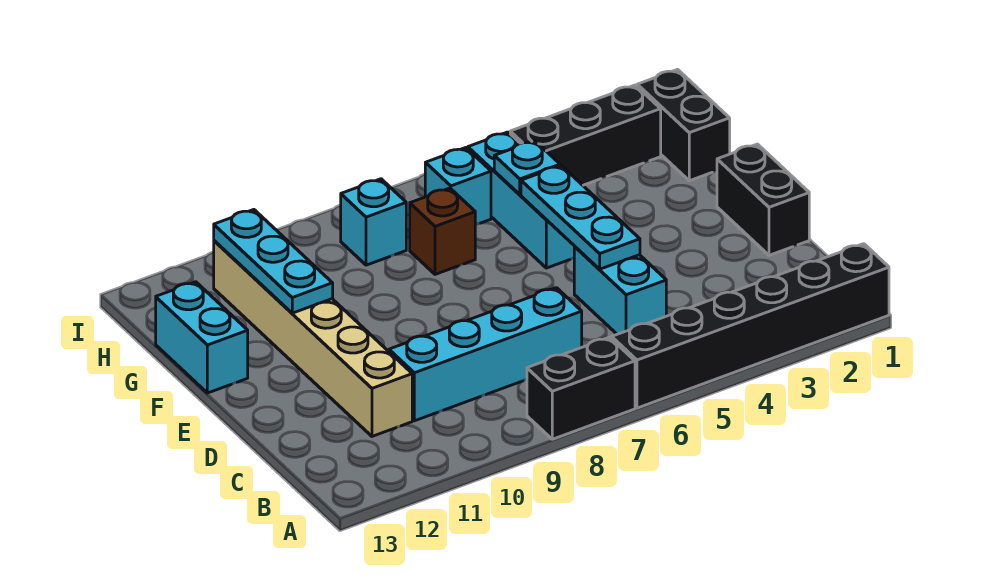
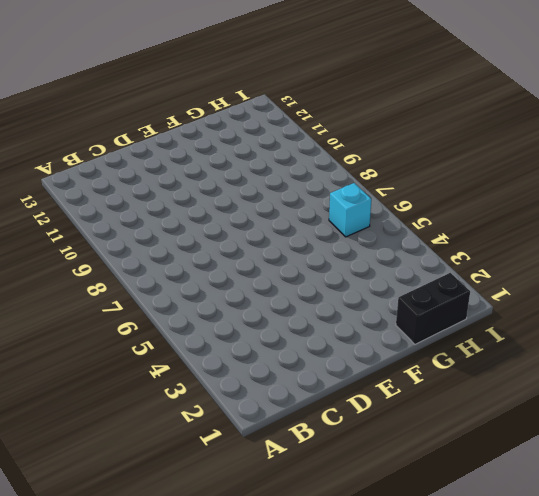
none -> black 1x6 brick [612,244,889,408]
none -> black 1x2 brick [527,337,635,439]
none -> cyan 1x2 brick [574,246,666,334]

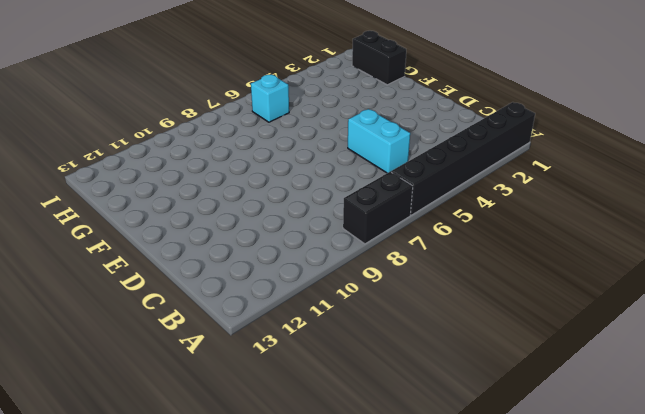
none -> cyan 1x4 brick [389,288,582,421]
none -> tan 1x6 brick [214,241,412,436]
none -> black 1x2 brick [717,144,809,255]

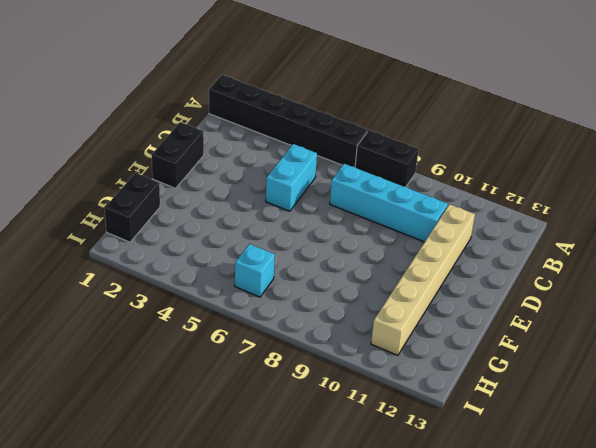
none -> cyan 1x3 brick [468,132,574,268]
none -> cyan 1x2 brick [156,282,248,393]
none -> brown 1x1 brick [410,188,475,274]

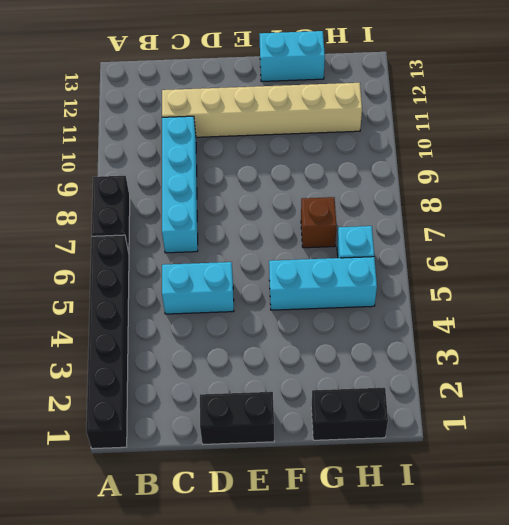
none -> black 1x3 brick [510,85,661,185]
none -> cyan 1x1 brick [341,179,406,265]
none -> cyan 1x3 plate [521,166,640,269]

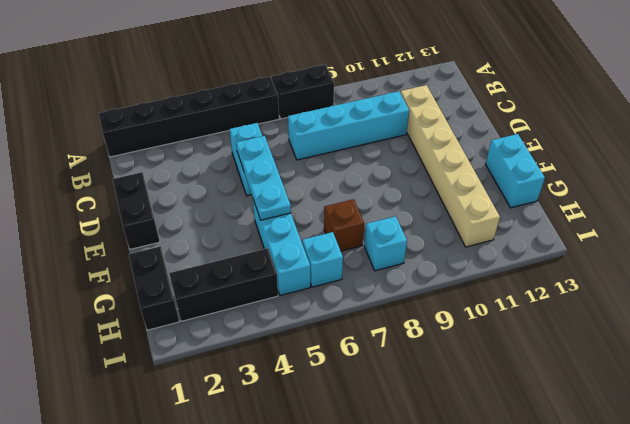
none -> cyan 1x3 plate [214,210,333,313]
none -> cyan 1x1 plate [494,141,560,195]

